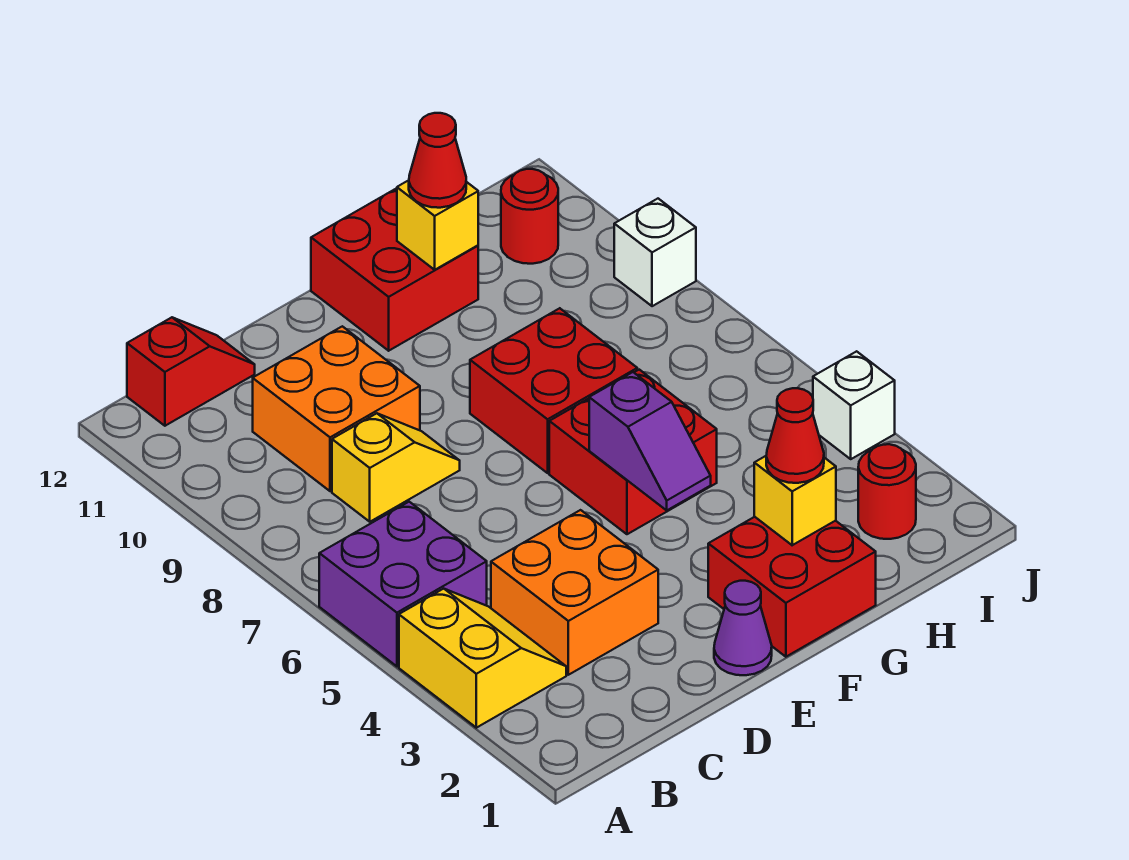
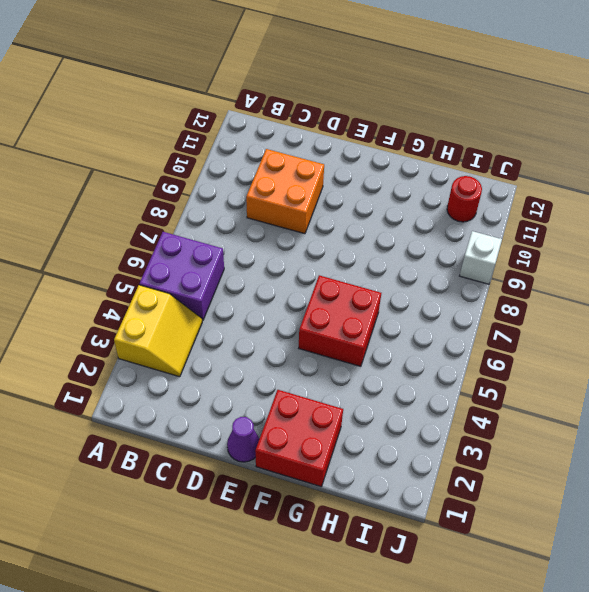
none -> red 1x2 slope [127,317,255,426]
none -> orange 2x2 brick [491,510,658,675]
none -> yellow 1x2 slope [332,413,460,522]

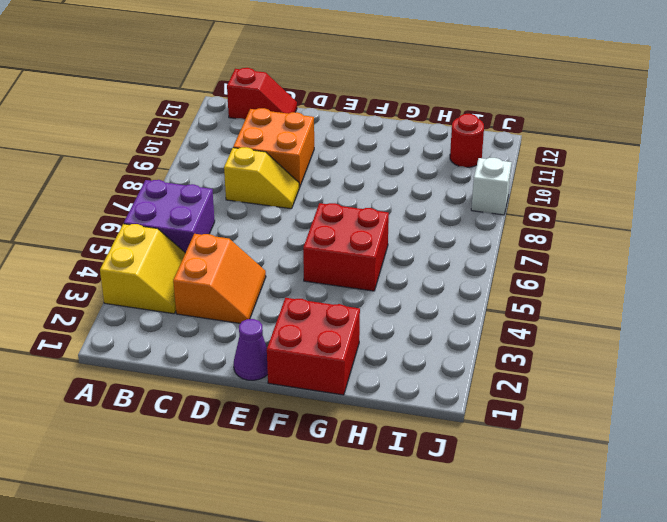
orange 2x2 slope [173,234,266,323] -> orange 2x2 brick [491,510,658,675]
none -> red 2x2 brick [470,308,637,473]
none -> red 2x2 brick [311,188,478,351]
none -> red 1x1 round brick [858,444,916,539]

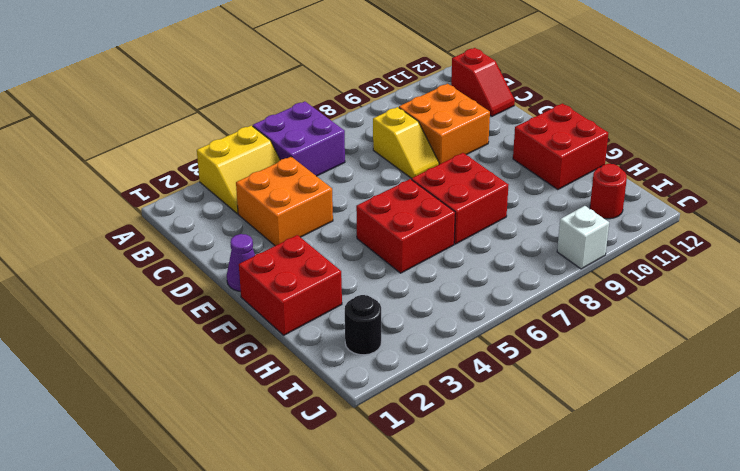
black 1x1 round brick [345,295,381,355] -> red 1x1 round brick [858,444,916,539]
none -> white 1x1 brick [813,351,895,459]
none -> purple 1x2 slope [589,372,711,510]
none -> yellow 1x1 brick [754,456,836,545]

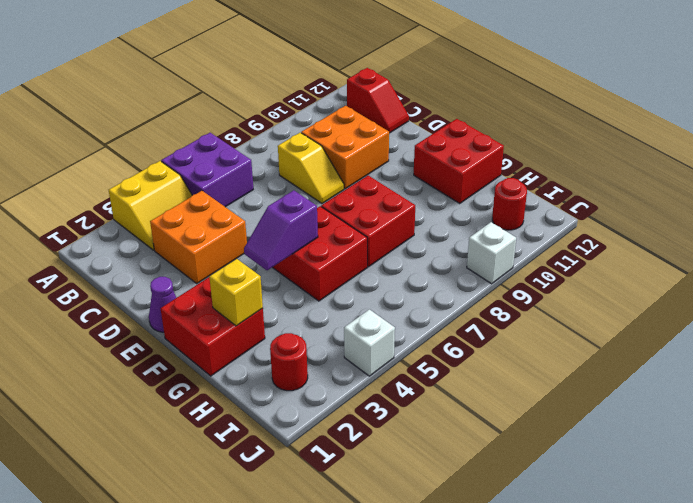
none -> yellow 1x1 brick [397,180,478,270]
none -> red 1x1 cone [766,388,824,483]
none -> red 1x1 cone [409,113,466,208]

